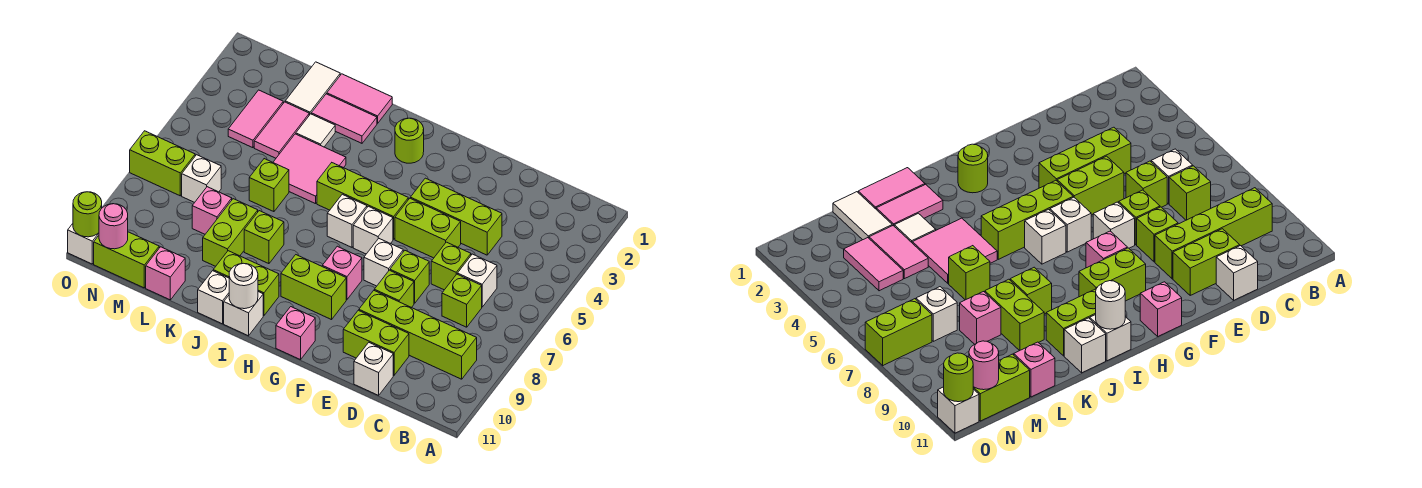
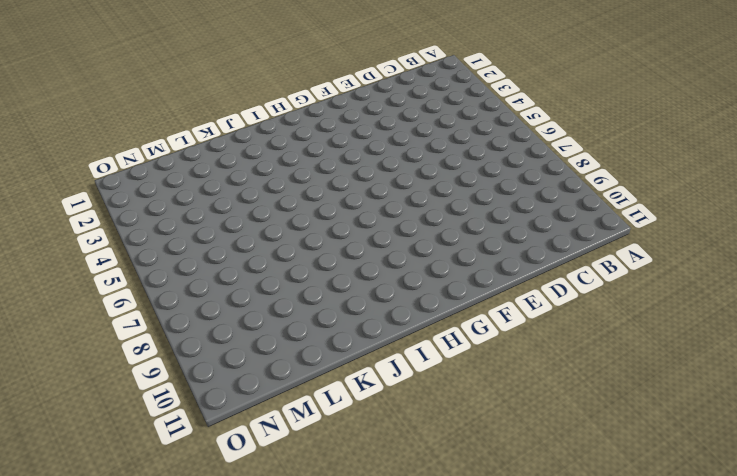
none -> lime 1x4 brick [359,291,477,379]
none -> white 1x1 brick [458,254,497,307]
none -> lime 1x1 brick [442,274,482,327]
none -> lime 1x3 brick [410,178,502,255]

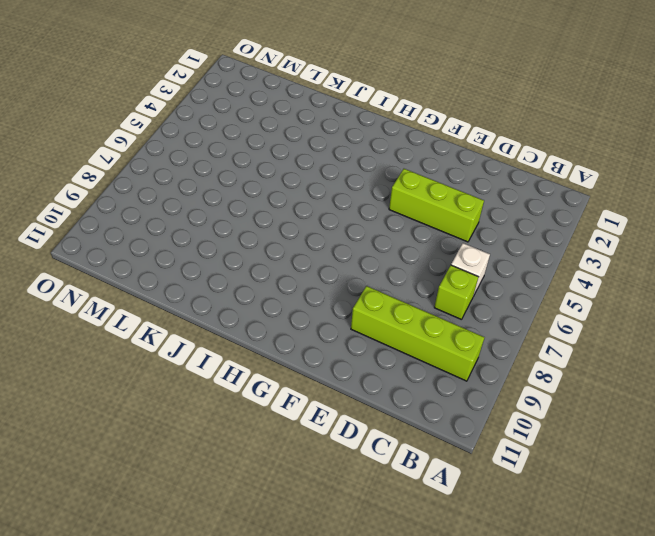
none -> lime 1x1 brick [431,242,471,290]
none -> lime 1x2 brick [343,310,409,375]
none -> white 1x1 brick [354,343,393,395]
none -> lime 1x2 brick [395,198,461,258]

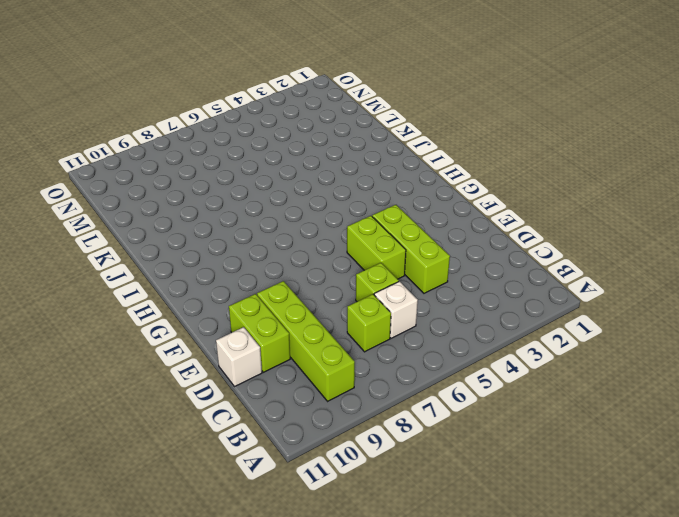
none -> lime 1x1 brick [390,251,429,303]
none -> lime 1x1 brick [374,270,414,308]
none -> white 1x1 brick [364,238,403,286]
none -> lime 1x3 brick [317,163,408,239]

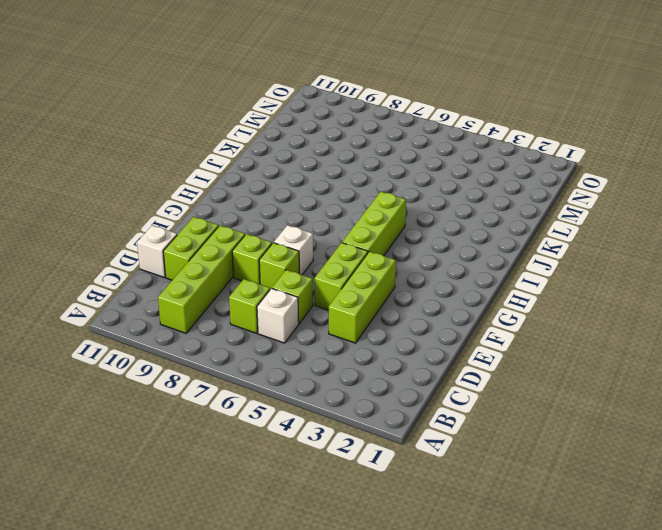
none -> white 1x1 brick [353,206,393,254]
none -> pink 1x1 brick [322,246,362,299]
none -> lime 1x2 brick [281,255,346,320]
none -> pink 1x1 brick [276,307,315,360]

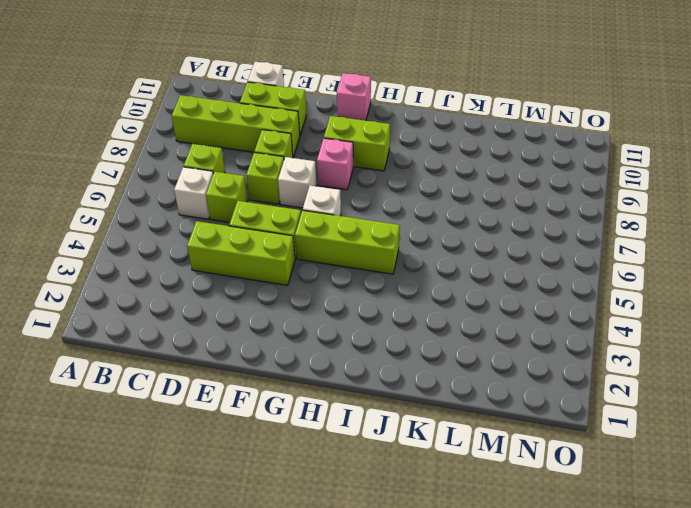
none -> lime 1x1 round brick [395,118,424,163]
none -> white 1x1 brick [327,194,367,247]
none -> lime 1x2 brick [213,251,279,316]
none -> white 1x1 brick [224,292,263,336]

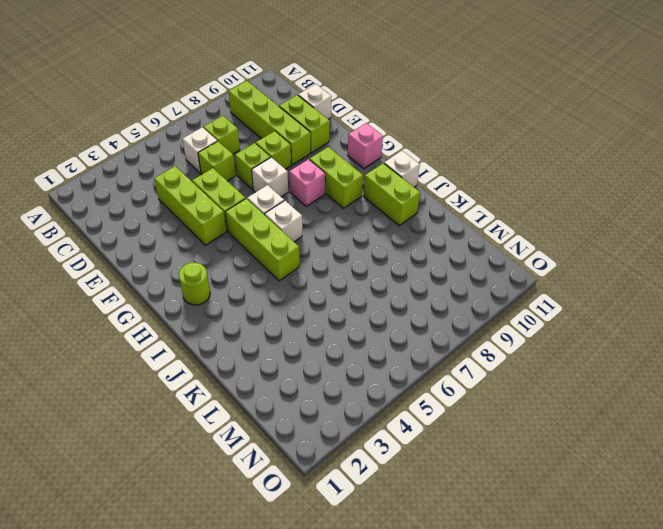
none -> pink 1x2 tile [327,74,392,123]
none -> pink 1x2 tile [311,94,377,143]
none -> pink 2x2 tile [273,134,346,204]
none -> lime 1x1 brick [244,211,284,264]

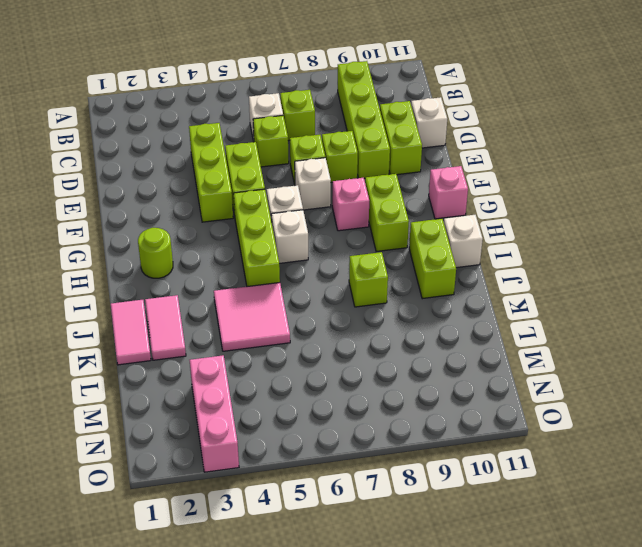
pink 1x3 brick [190,355,239,472] -> pink 1x2 tile [228,90,283,148]
none -> white 1x1 brick [198,271,229,324]
none -> white 1x1 tile [296,114,335,147]
none -> lime 1x1 brick [249,159,289,212]
none -> lime 1x2 brick [203,199,258,266]

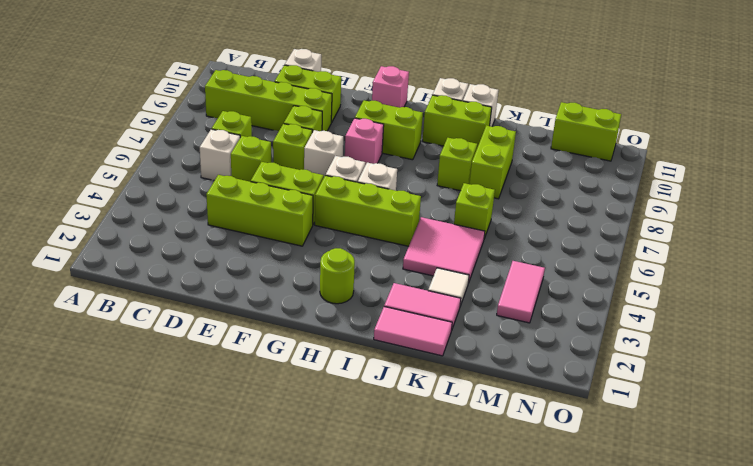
none -> white 1x2 tile [285,62,340,115]
none -> pink 1x2 tile [254,102,309,158]
none -> pink 1x1 brick [192,187,232,234]
none -> pink 1x1 brick [146,247,185,300]

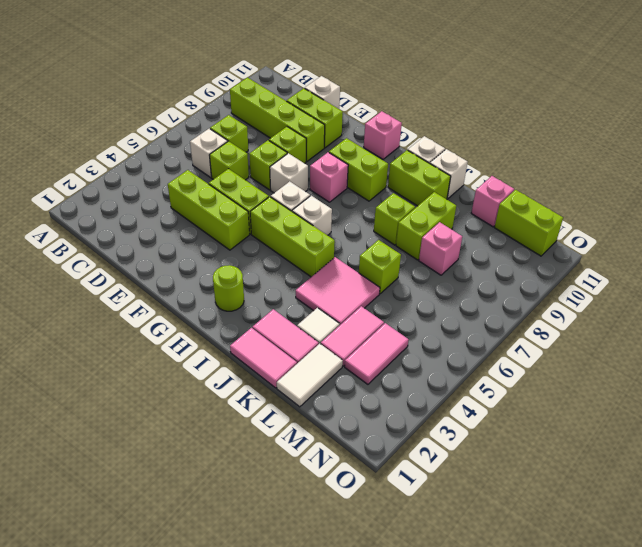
none -> white 1x1 brick [182,155,221,203]
none -> lime 1x2 brick [130,131,195,196]
none -> white 1x1 brick [68,224,99,264]
none -> white 1x1 round brick [229,263,258,309]

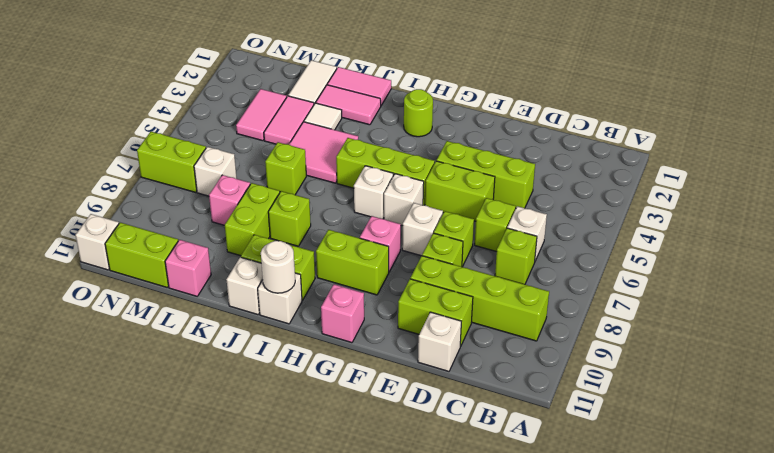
none -> pink 1x1 round brick [99,204,128,249]
none -> lime 1x1 round brick [73,192,102,237]

